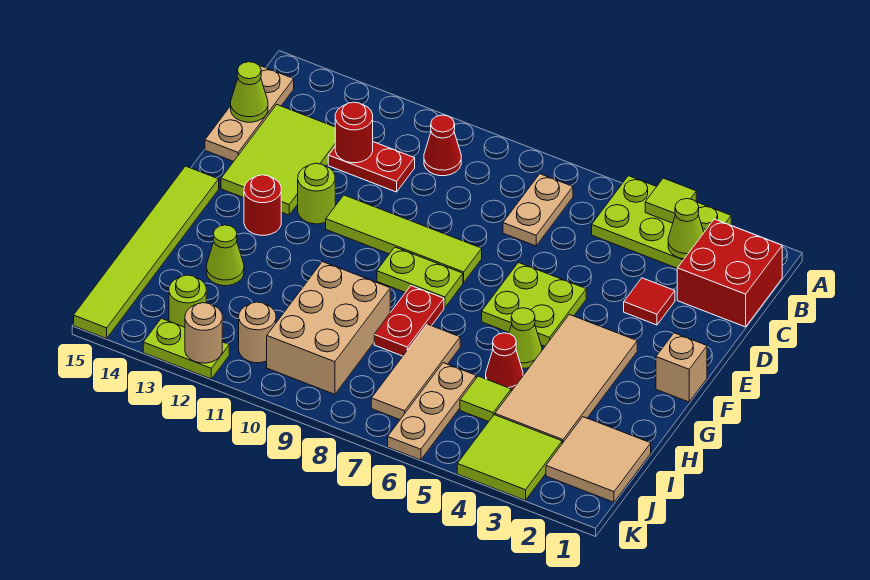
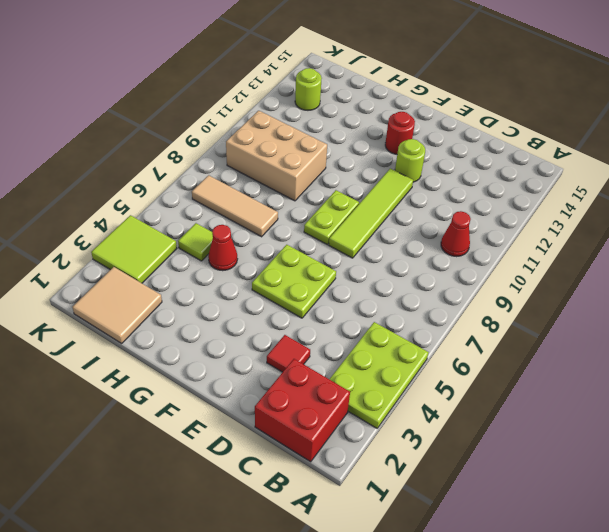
none -> tan 1x2 plate [503,174,573,246]
none -> tan 1x3 plate [205,66,294,161]
none -> red 1x2 plate [328,142,415,192]
none -> lime 2x3 tile [221,105,335,215]

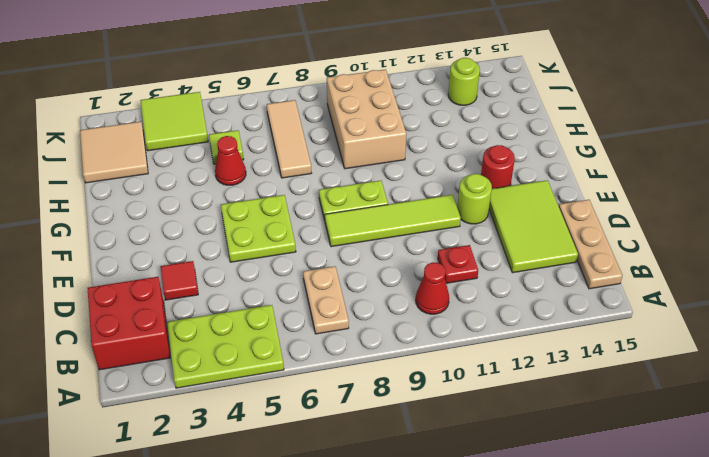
red 1x1 plate [438,245,478,283] -> red 1x2 plate [328,142,415,192]
none -> tan 1x1 brick [656,333,707,402]
none -> tan 2x4 tile [495,314,637,443]
none -> lime 1x6 tile [74,166,219,338]
none -> lime 1x1 cone [509,308,542,368]

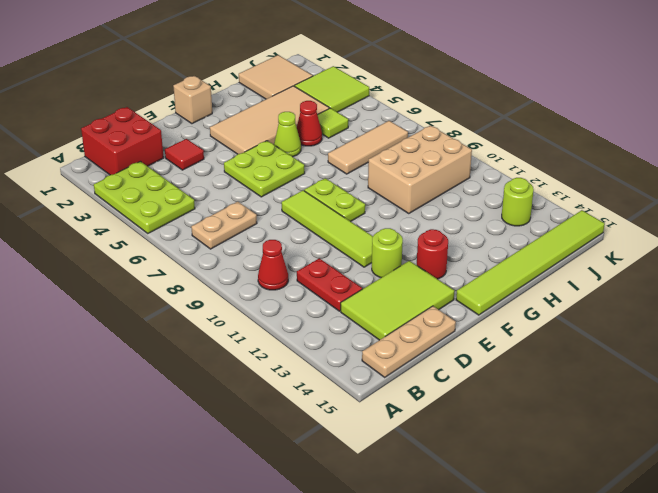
none -> red 1x2 plate [374,286,444,356]
none -> lime 1x1 cone [207,225,244,286]
none -> tan 1x3 plate [388,363,476,460]
none -> tan 1x1 round brick [239,302,276,363]

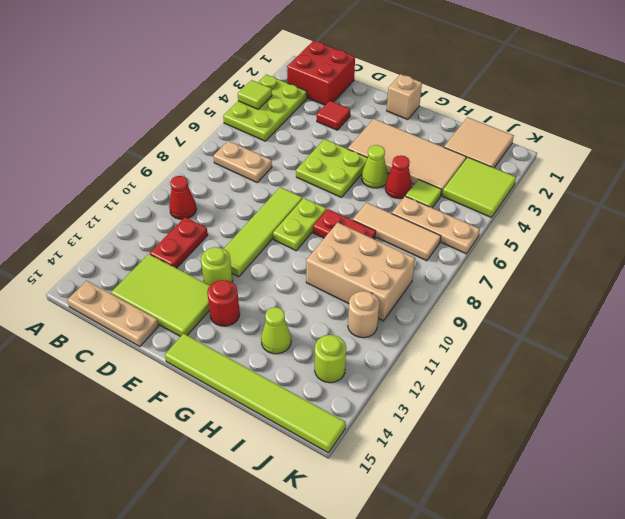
none -> lime 1x2 plate [143,318,229,379]
none -> lime 1x1 cone [668,199,704,259]
none -> red 1x1 round brick [335,102,373,163]
none -> lime 1x1 cone [231,62,268,122]

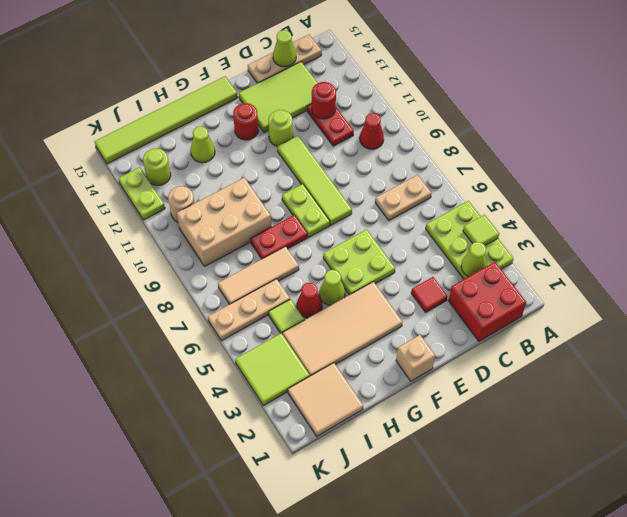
none -> tan 1x1 round brick [185,303,222,363]

